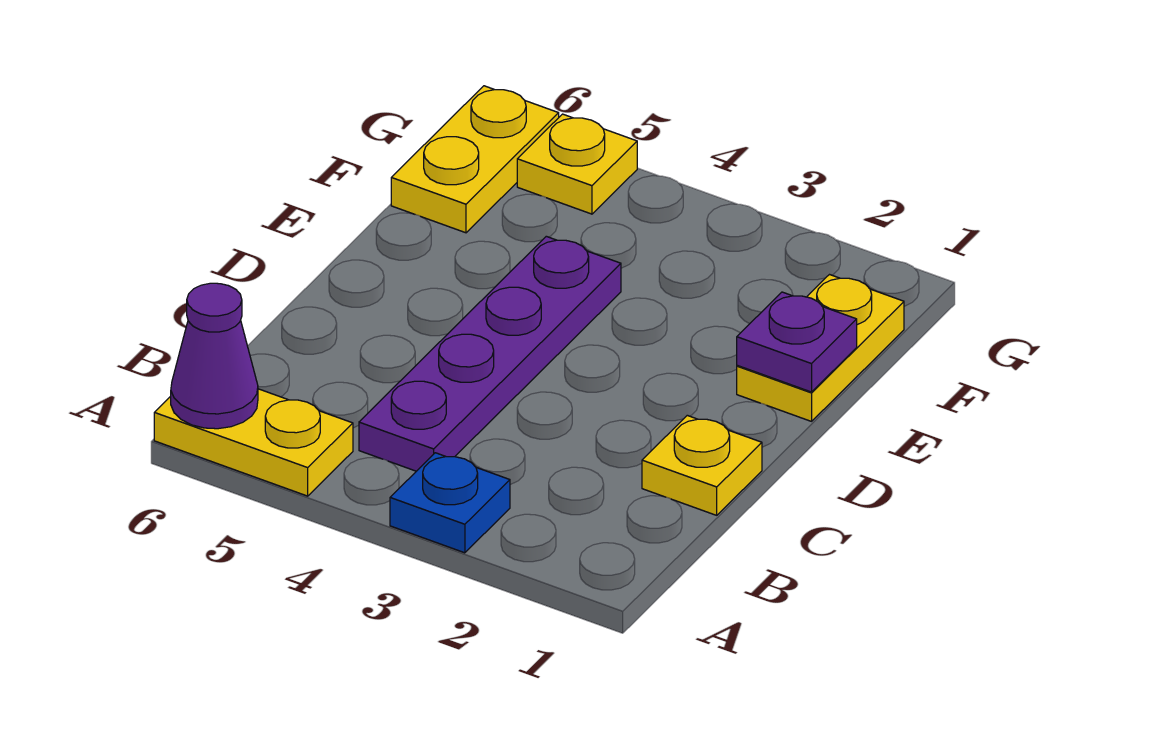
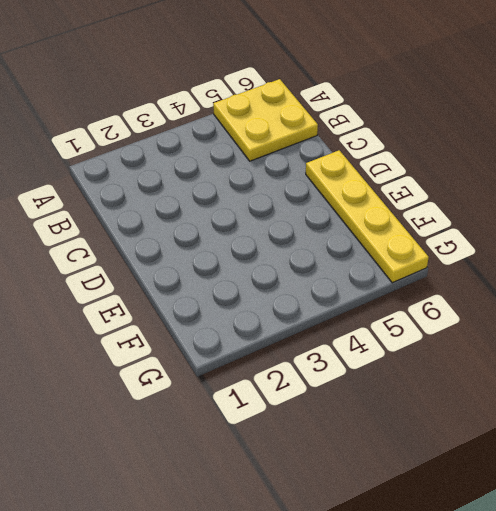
yellow 2x2 plate [213,79,318,161] -> yellow 1x2 plate [154,389,353,496]
yellow 1x4 plate [306,150,429,283] -> yellow 1x2 plate [391,86,559,233]
none -> blue 1x1 plate [390,453,510,553]
none -> purple 1x4 plate [359,236,621,471]

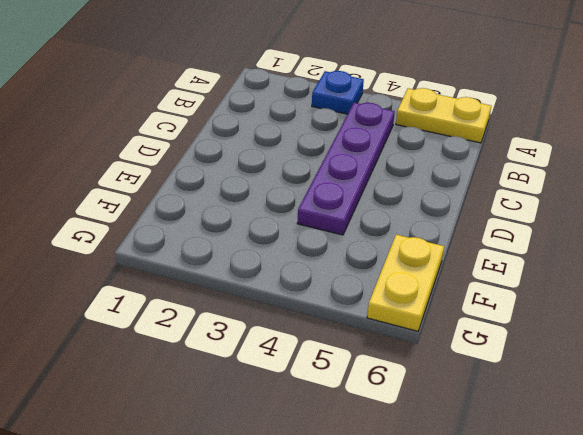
none -> yellow 1x1 plate [642,415,762,515]
none -> yellow 1x2 plate [737,275,904,421]

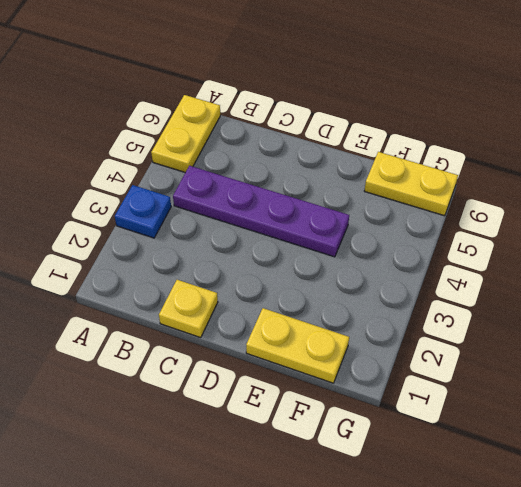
none -> yellow 1x1 plate [517,114,637,214]
none -> purple 1x1 cone [171,283,258,429]

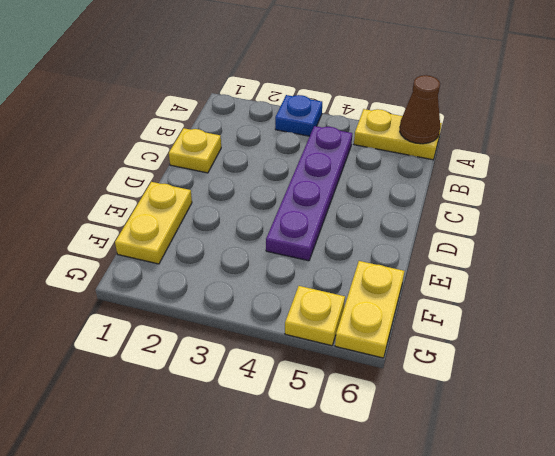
brown 1x1 cone [400,75,440,144] -> purple 1x1 cone [171,283,258,429]
none -> purple 1x1 plate [737,292,857,392]

